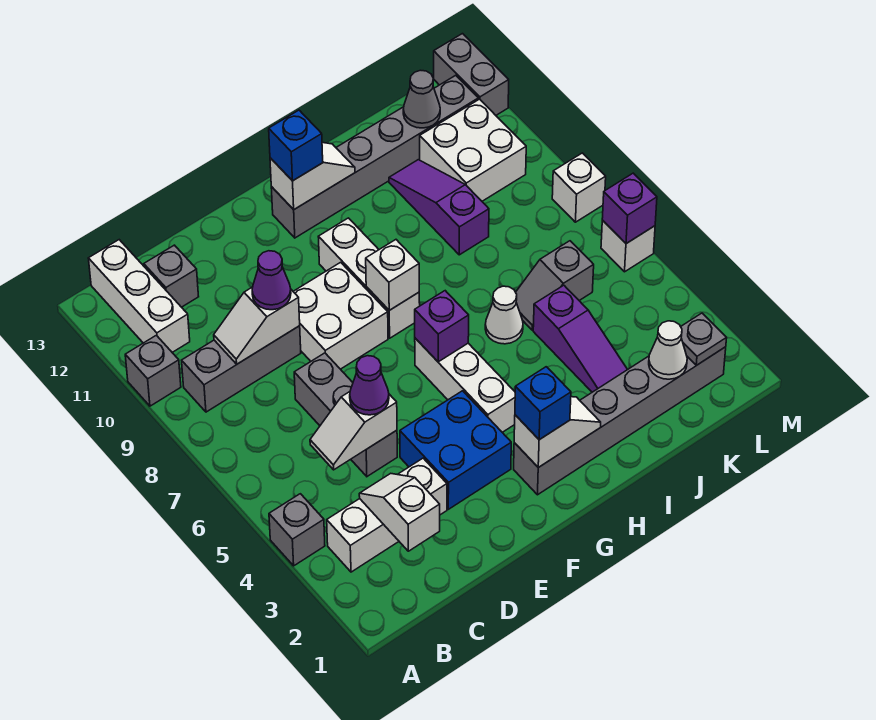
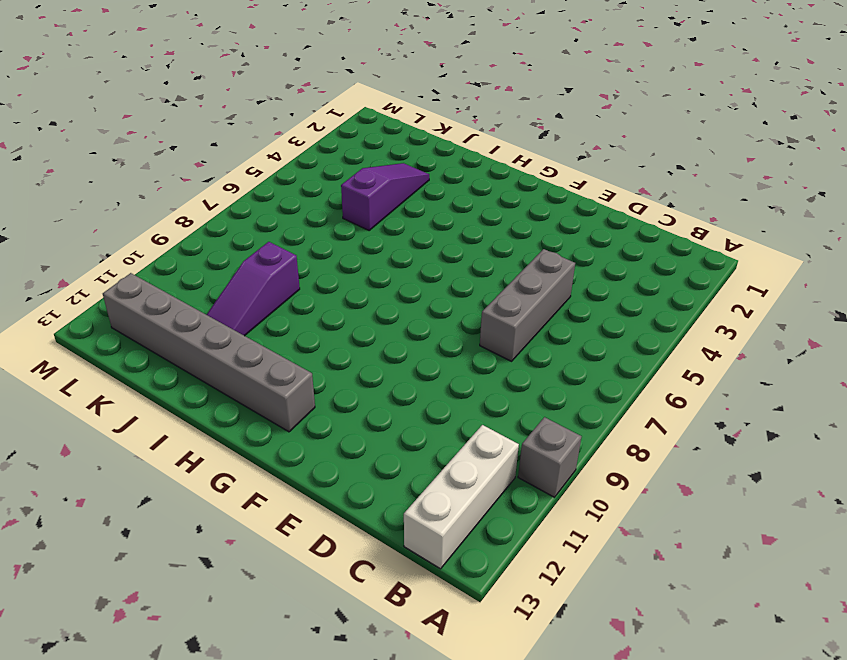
none -> grey 1x1 brick [269,494,325,566]
none -> white 1x3 brick [327,458,447,572]
none -> grey 1x3 brick [182,326,301,412]
none -> grey 1x1 brick [144,245,199,307]

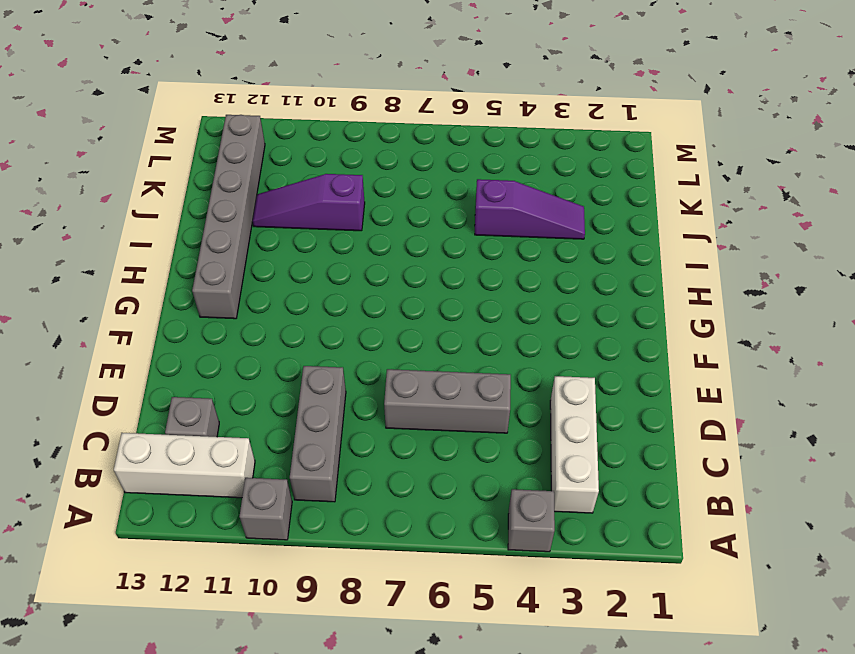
none -> blue 2x2 brick [400,391,511,509]
none -> white 2x2 brick [293,262,388,369]
none -> grey 1x6 brick [514,347,726,495]
none -> white 1x3 brick [415,338,515,432]

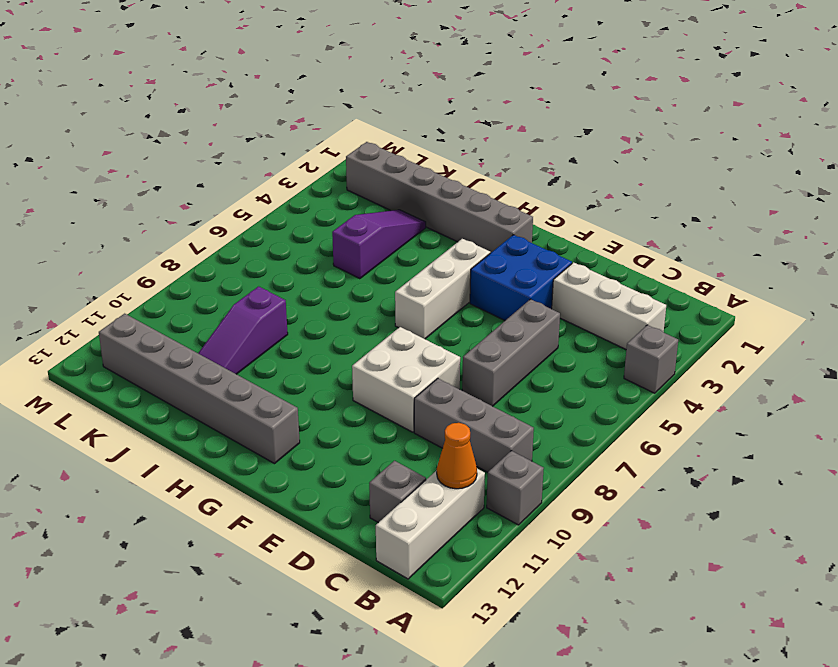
orange 1x1 cone [437,423,477,489] -> none
none -> white 1x3 brick [318,218,420,338]
none -> white 1x1 cone [485,286,523,344]
none -> grey 1x2 slope [516,241,594,330]
none -> white 2x2 brick [420,99,526,201]

